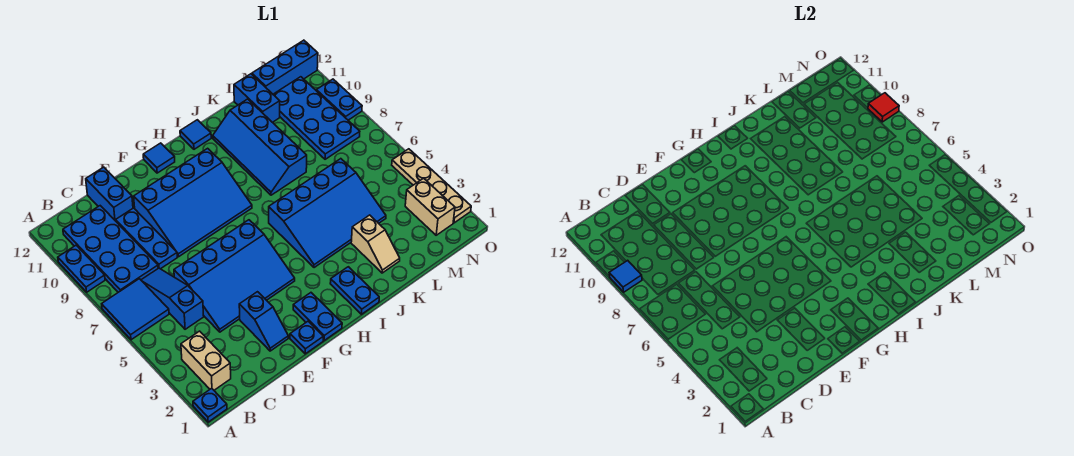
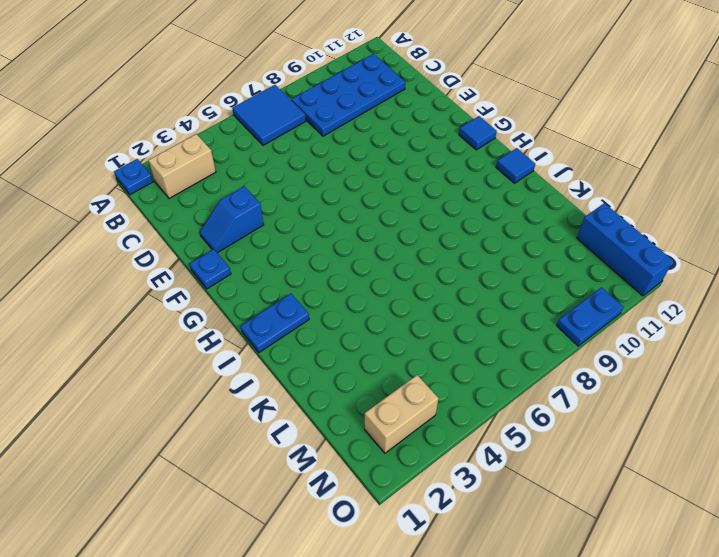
none -> blue 1x2 plate [58,245,105,292]
none -> blue 1x3 slope [141,268,204,329]
none -> blue 3x4 slope [174,220,295,332]

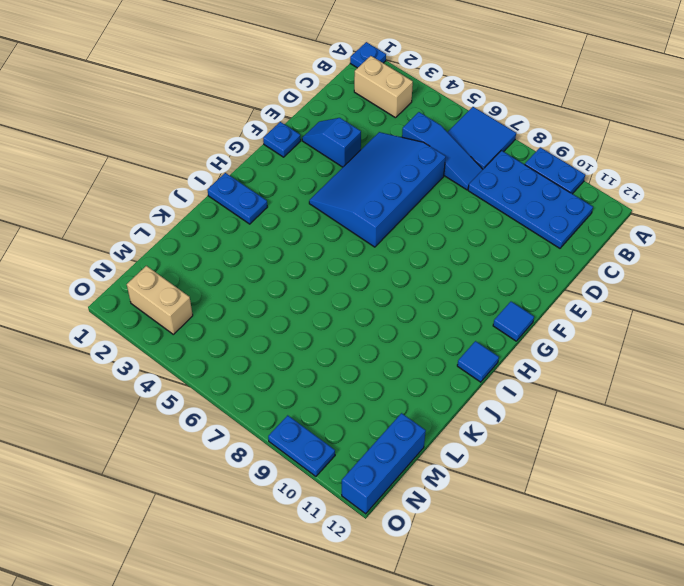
none -> blue 1x3 plate [116,208,177,269]
none -> blue 1x2 brick [86,167,133,221]
none -> blue 3x4 slope [134,148,252,257]

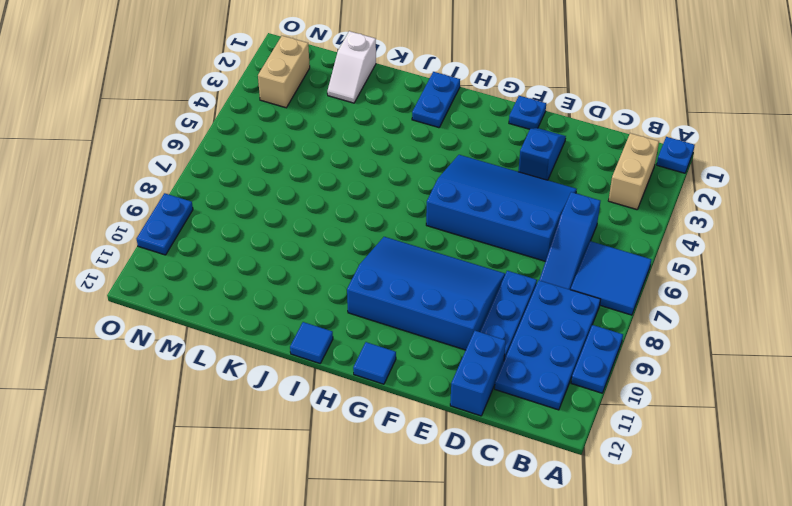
white 1x2 slope [327,31,376,103] -> none
none -> blue 1x2 plate [293,293,342,341]
none -> blue 3x4 slope [269,159,386,268]
none -> blue 2x4 slope [213,99,307,195]

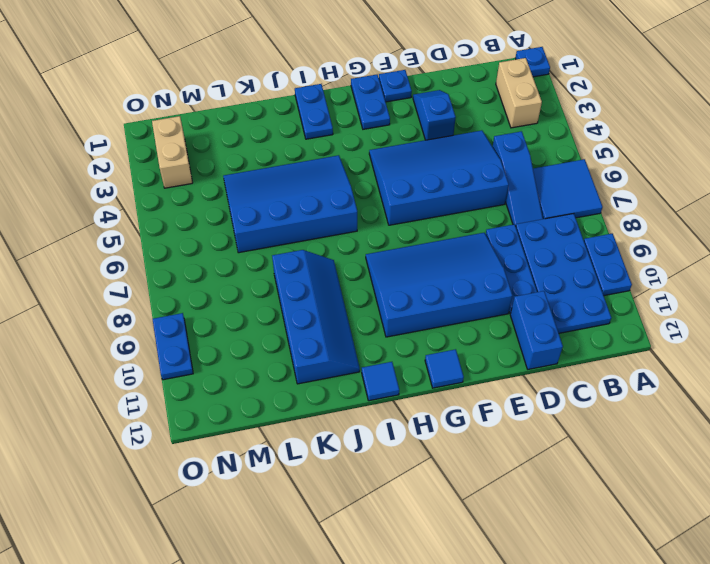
none -> tan 1x2 slope [351,215,400,273]
none -> blue 1x2 brick [234,74,280,122]
none -> blue 2x4 plate [273,77,360,159]

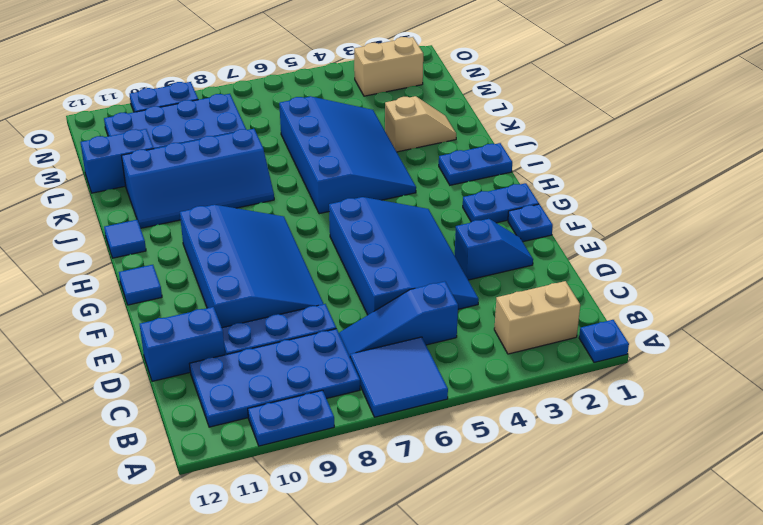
none -> blue 1x3 brick [252,40,318,94]
none -> tan 1x4 plate [392,149,471,223]
none -> blue 1x1 tile [609,260,642,292]

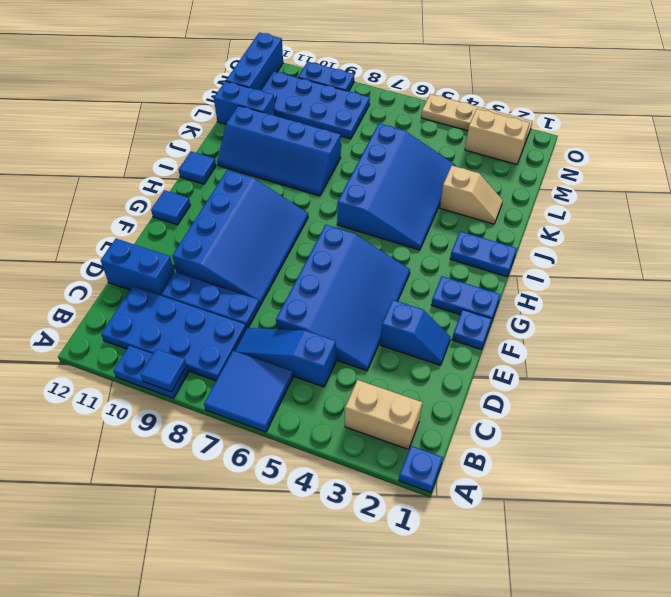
none -> red 1x1 tile [868,93,899,122]

